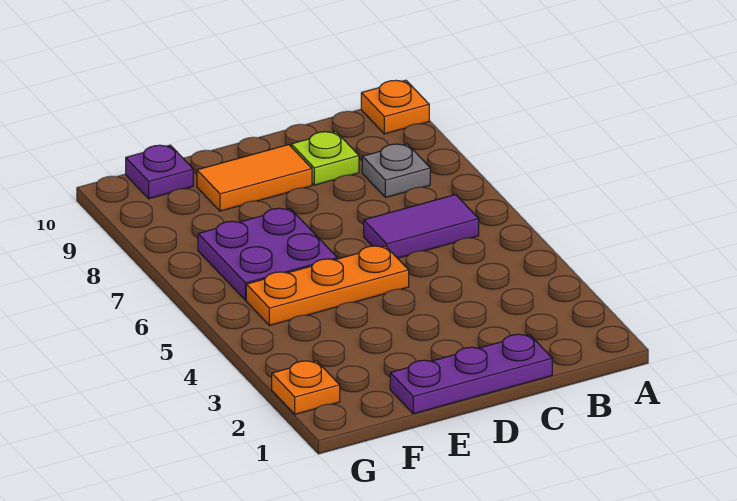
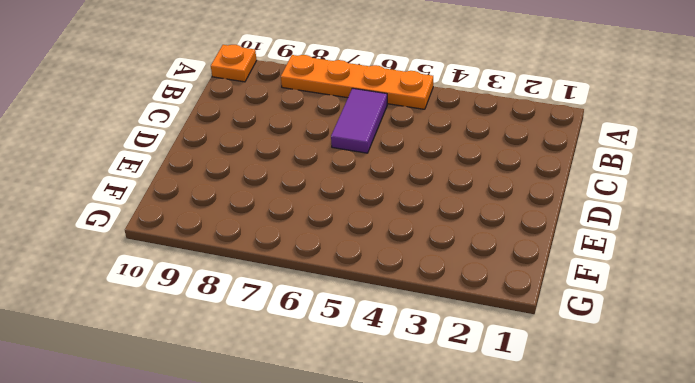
orange 1x4 plate [281,55,433,109] -> none
none -> grey 1x1 plate [362,144,430,198]
none -> purple 1x3 plate [390,334,552,414]

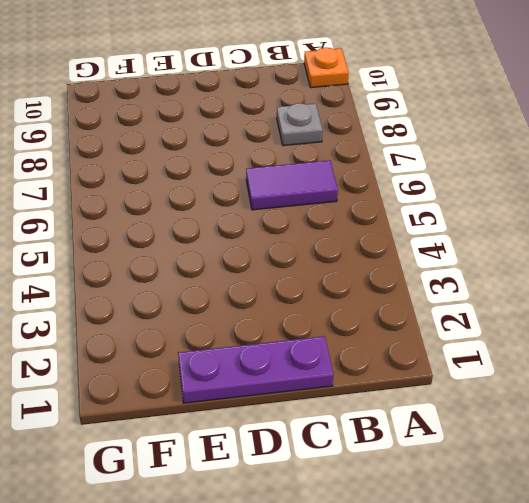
none -> lime 1x1 plate [291,132,359,185]
none -> orange 1x3 plate [246,246,409,325]

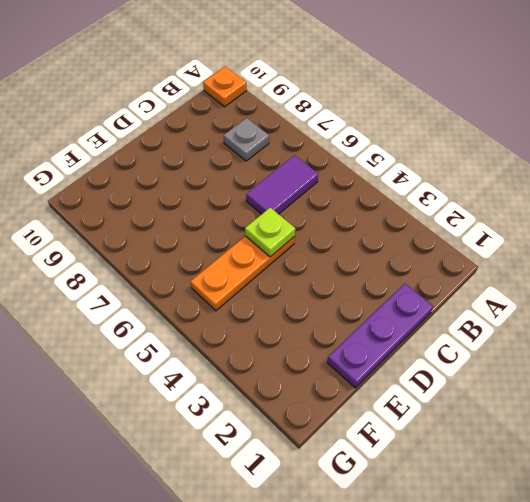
lime 1x1 plate [245,208,295,257] -> lime 1x1 plate moved to [291,132,359,185]
none -> orange 1x2 tile [197,145,312,211]
none -> purple 2x2 plate [198,208,337,300]

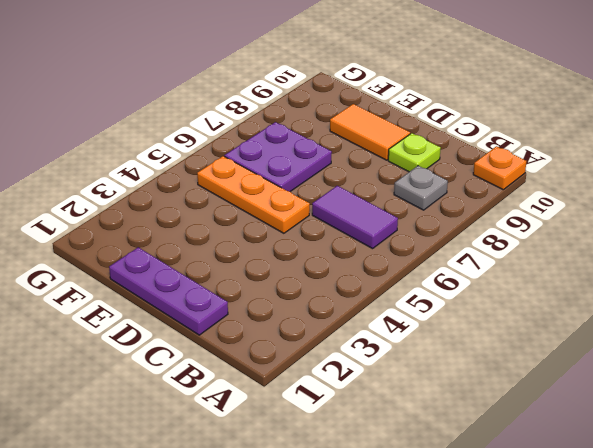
none -> purple 1x1 plate [126,145,193,199]
none -> orange 1x1 plate [272,361,340,414]

